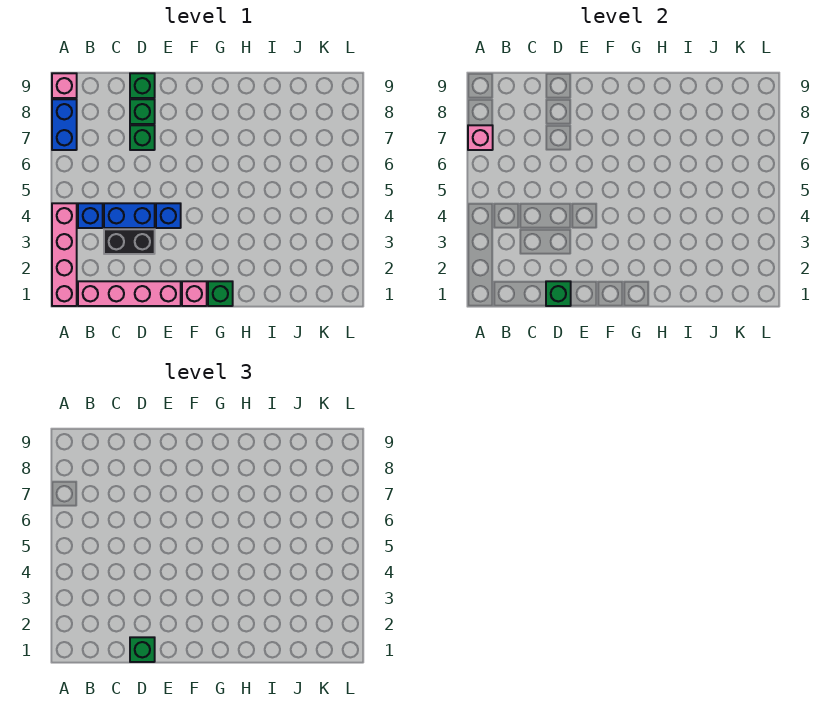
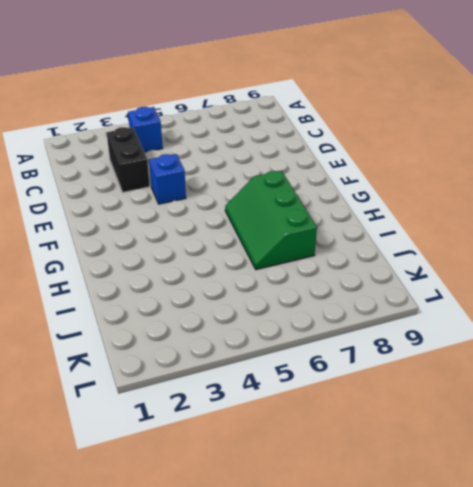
green 2x3 slope [225,171,317,270] -> none
none -> pink 1x4 brick [52,203,77,306]
none -> blue 1x2 brick [52,99,77,150]
none -> pink 1x1 brick [52,73,77,98]

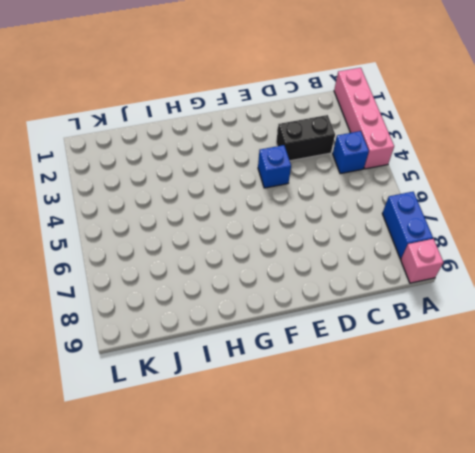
none -> pink 1x4 brick [78,281,181,306]
none -> blue 1x2 brick [104,203,155,228]
none -> green 1x1 brick [130,125,155,150]

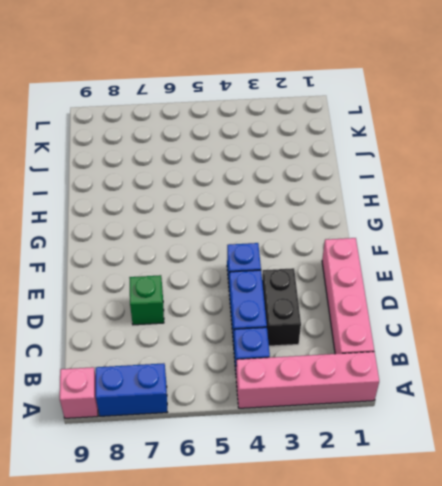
none -> green 1x1 brick [130,99,155,124]
none -> green 1x1 brick [130,73,155,98]
none -> pink 1x1 brick [182,281,207,306]

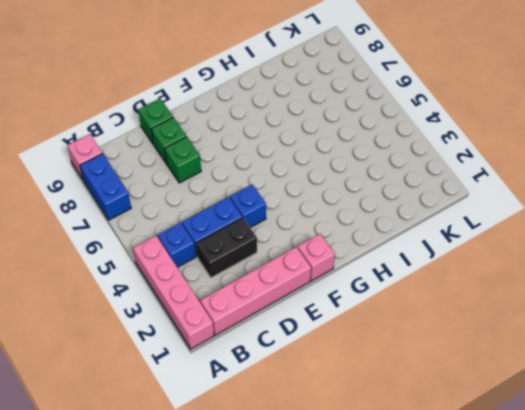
none -> green 1x1 brick [208,281,233,306]
none -> pink 1x1 brick [468,125,493,150]
none -> green 1x1 brick [546,281,571,306]

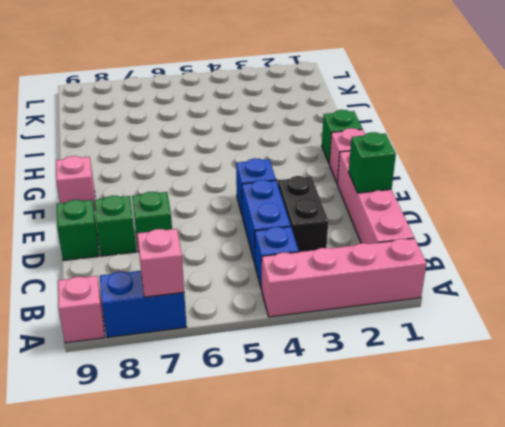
pink 1x1 brick [56,156,95,210] -> none
none -> green 1x1 brick [130,637,155,662]

